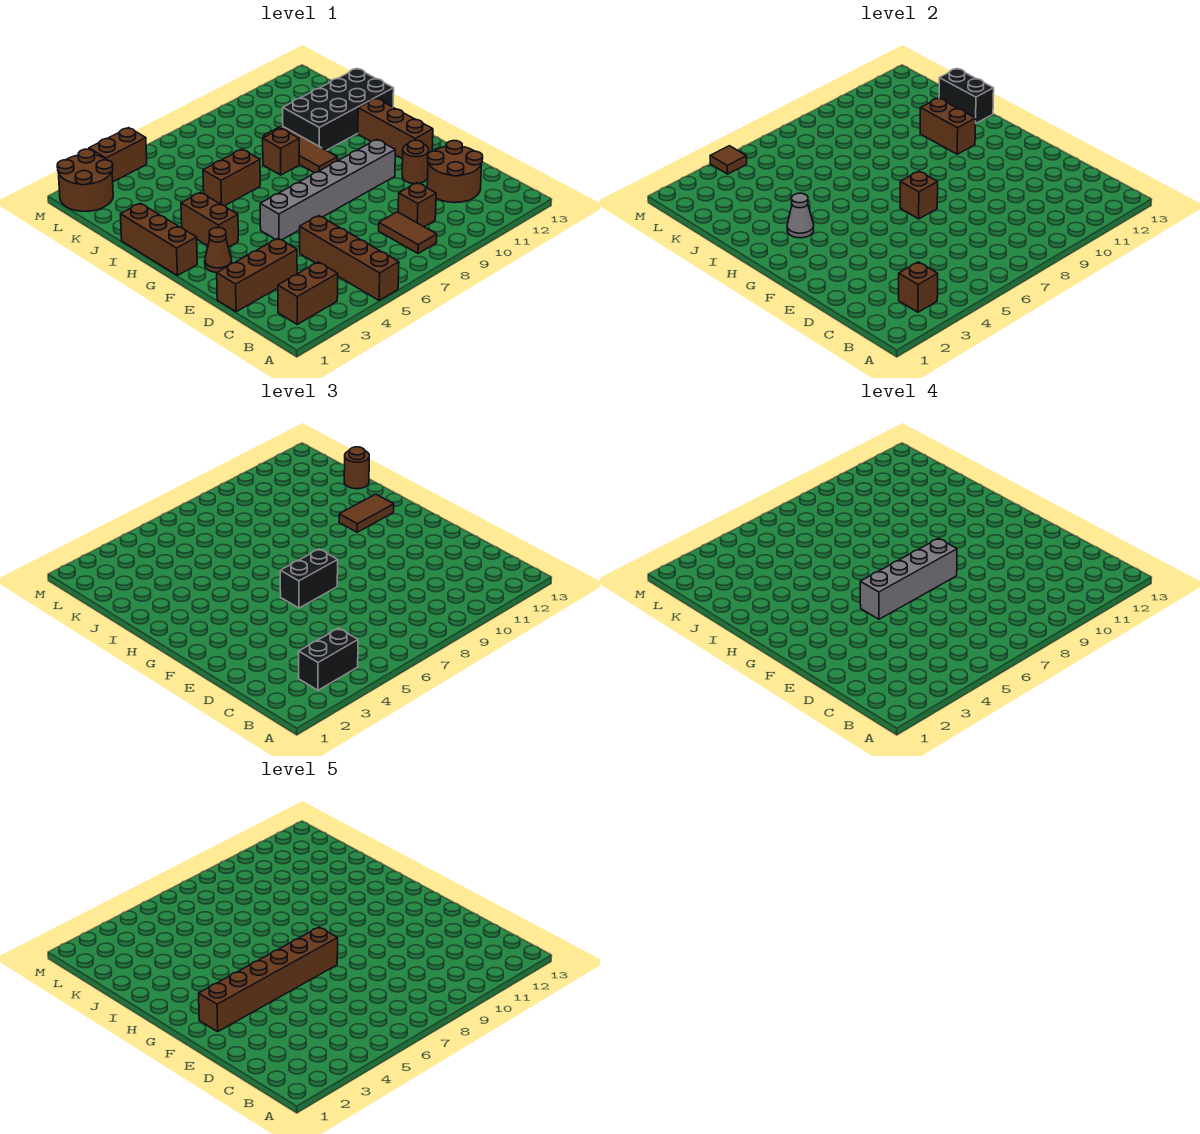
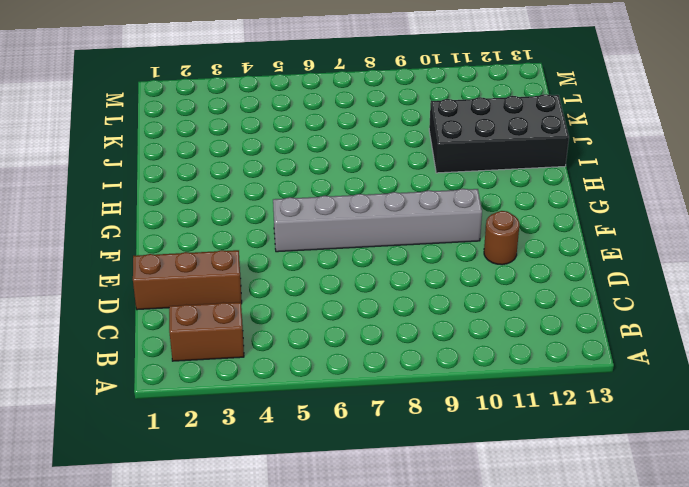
none -> brown 1x4 brick [300,216,399,300]
none -> brown 1x2 tile [379,212,437,253]
none -> brown 1x1 brick [398,183,436,227]
none -> brown 2x2 round brick [427,141,483,203]

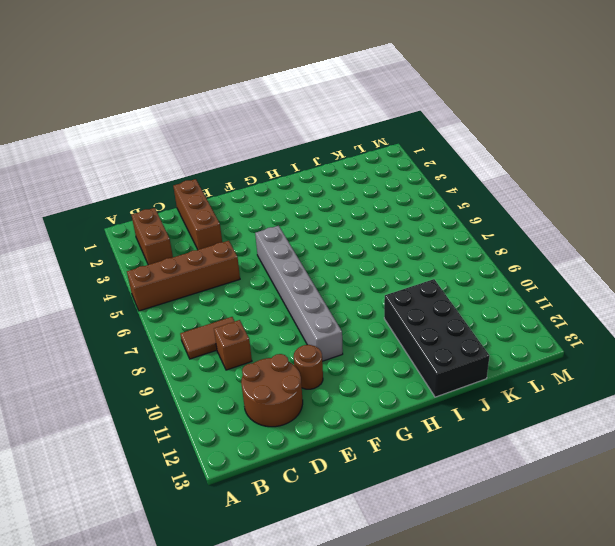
none -> brown 1x1 cone [205,228,232,273]
none -> brown 1x3 brick [358,98,433,159]
none -> brown 1x3 brick [120,203,197,275]
none -> brown 1x2 brick [181,192,238,247]

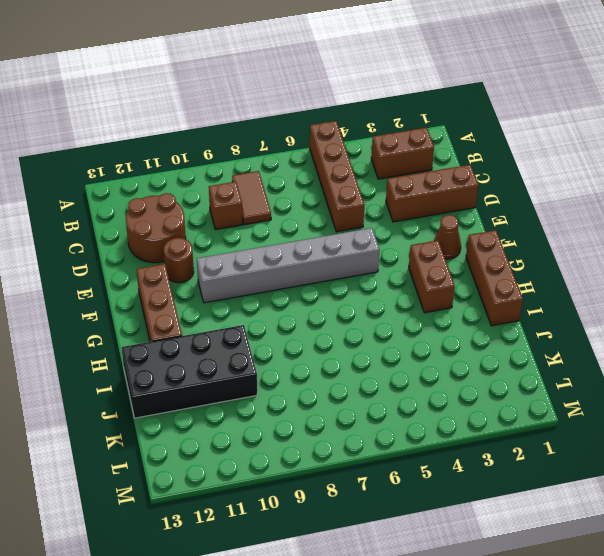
none -> brown 1x3 tile [264,126,337,173]
none -> brown 1x2 brick [203,149,260,206]
none -> brown 1x1 brick [263,129,299,175]
none -> brown 2x2 round brick [57,149,113,211]

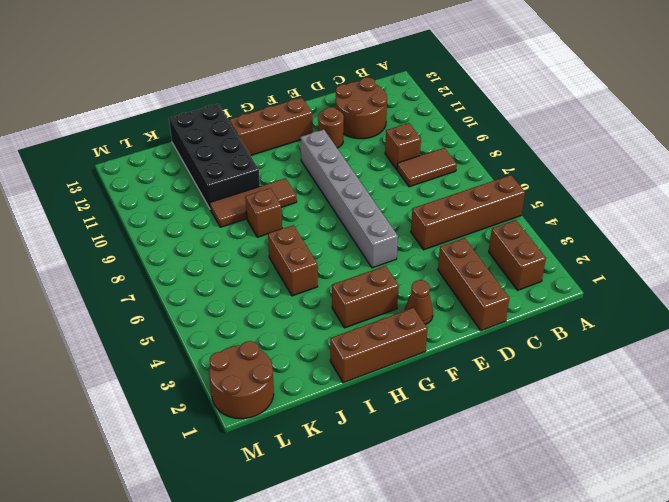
none -> brown 1x2 brick [89,128,147,182]
none -> brown 1x1 brick [899,262,938,312]
none -> brown 1x1 brick [900,171,938,219]
none -> grey 1x1 cone [787,193,814,238]

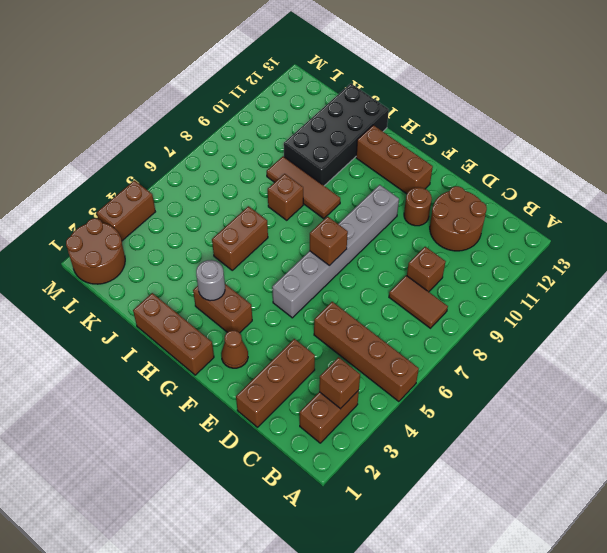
grey 1x1 round brick [196,260,225,301] -> grey 1x1 cone [787,193,814,238]
none -> brown 1x2 brick [920,98,976,154]
none -> black 1x2 brick [939,69,994,123]
none -> brown 1x1 tile [710,146,747,174]
none -> black 1x2 brick [299,628,358,690]

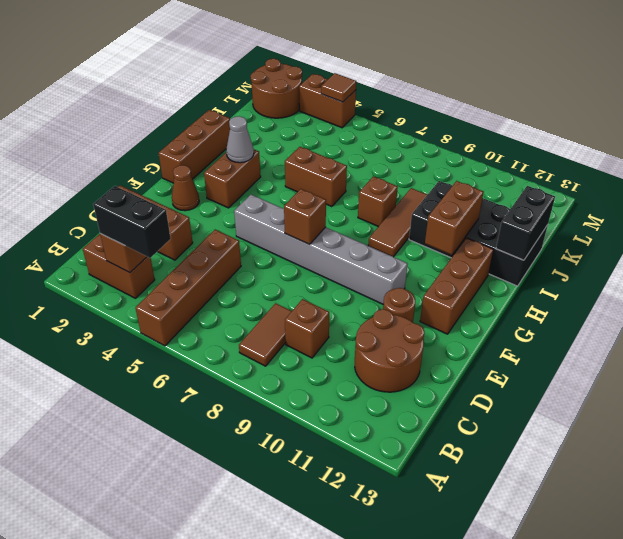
none -> black 1x2 brick [280,549,338,608]
none -> brown 1x2 tile [339,494,394,532]
none -> brown 1x1 round brick [344,447,369,489]
none -> grey 1x4 brick [860,539,957,619]

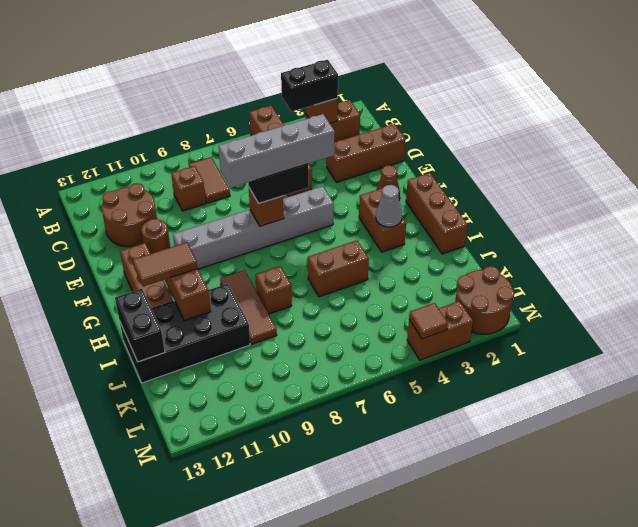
none -> brown 1x1 round brick [344,447,369,489]
none -> brown 1x6 brick [199,927,338,1032]

